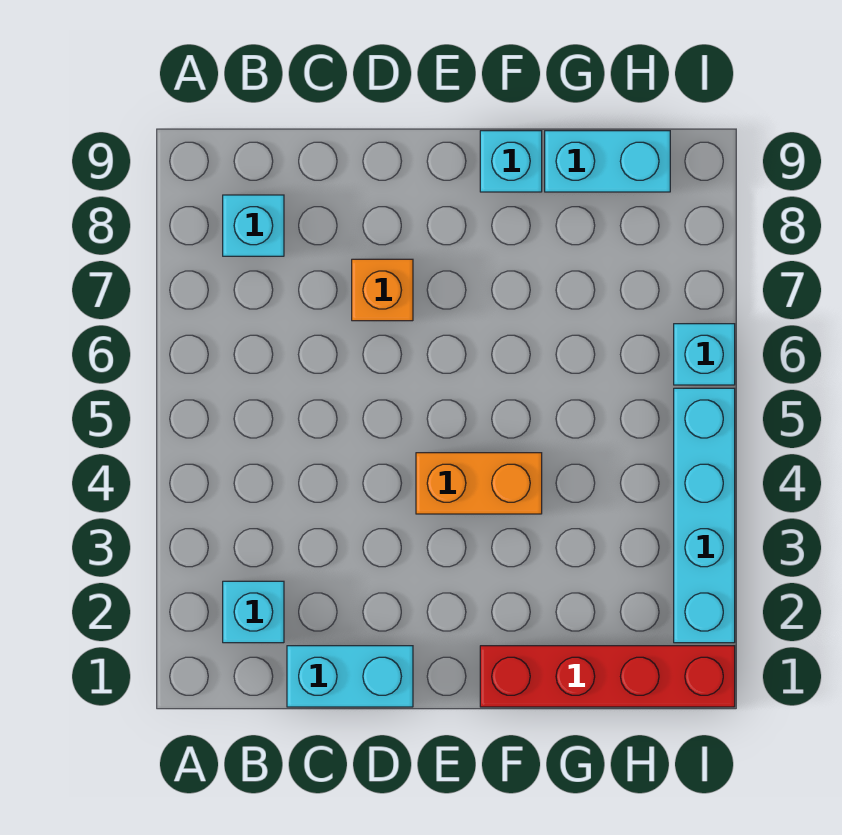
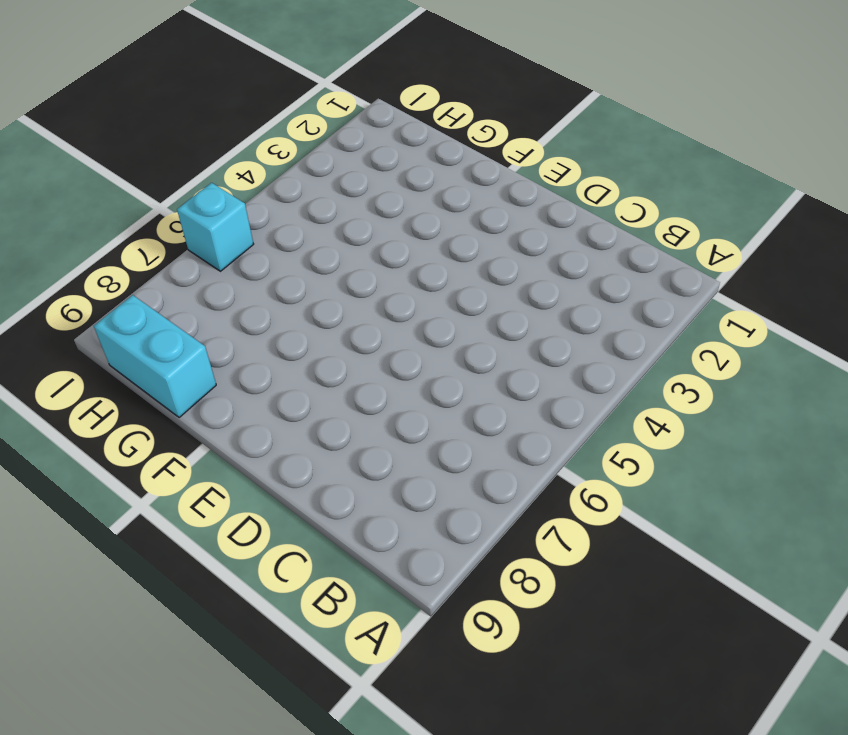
none -> cyan 1x1 brick [223,581,284,643]
none -> cyan 1x1 brick [223,195,284,256]

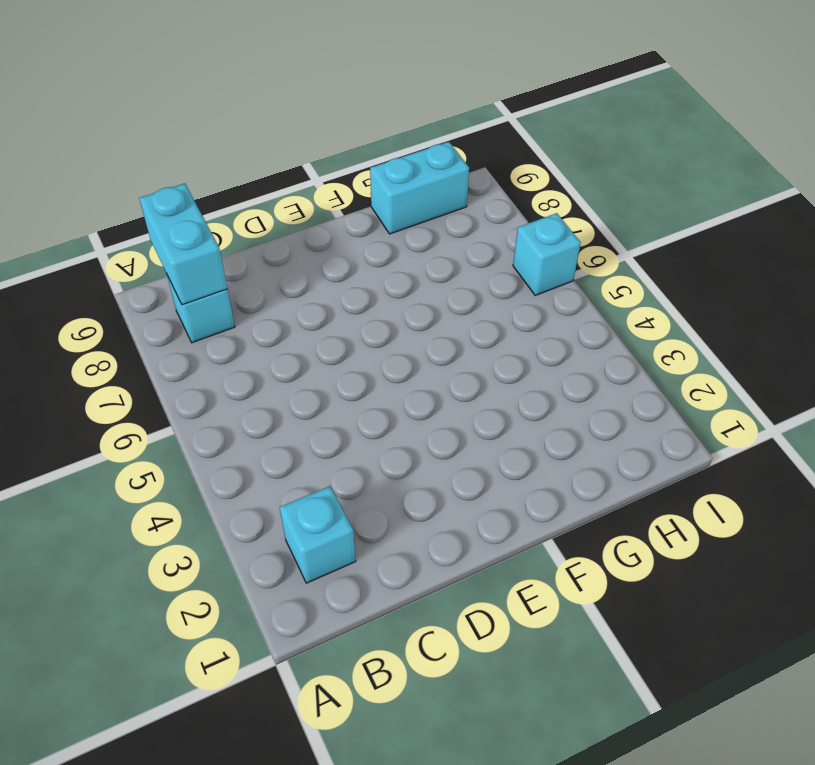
cyan 1x2 brick [139,183,227,305] -> cyan 1x2 brick turned to [287,646,413,707]
none -> orange 1x1 brick [352,259,413,321]
none -> orange 1x2 brick [416,453,542,514]

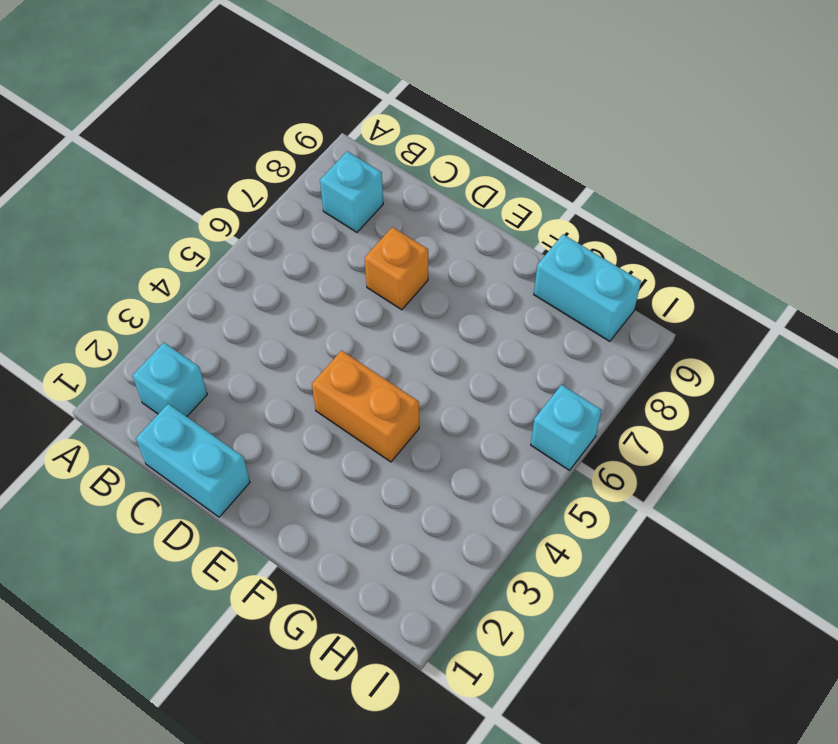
none -> red 1x4 brick [480,646,735,707]
none -> cyan 1x1 brick [480,131,542,192]

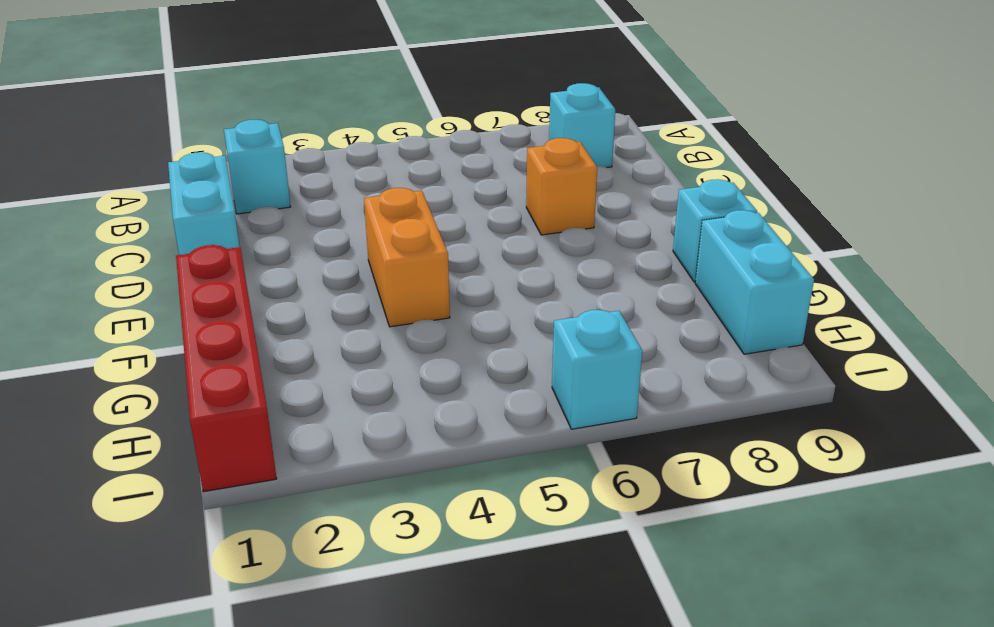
none -> cyan 1x4 brick [674,388,735,643]

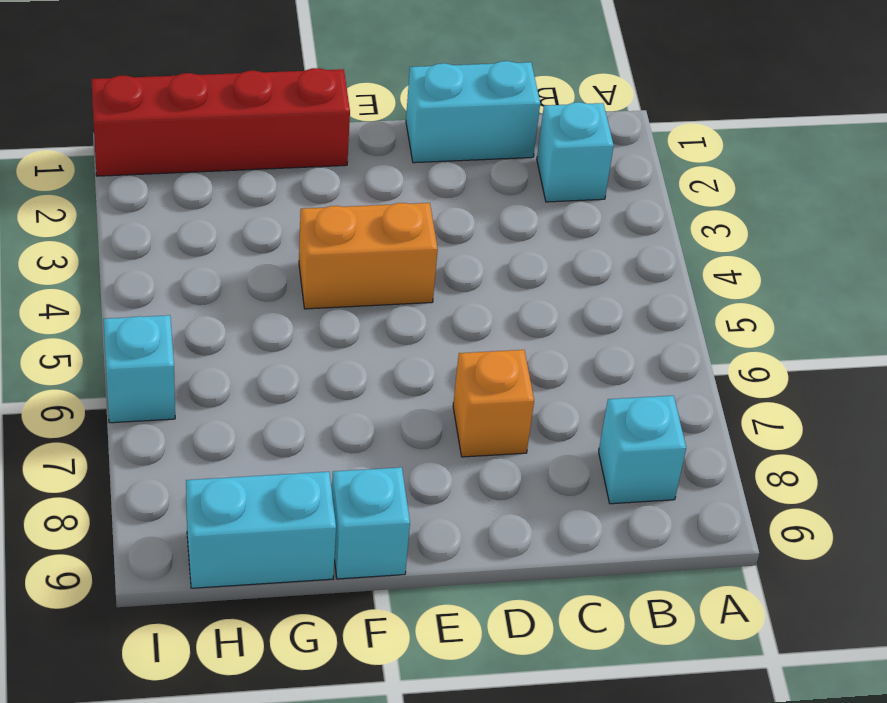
none -> cyan 1x4 brick [674,388,735,643]

